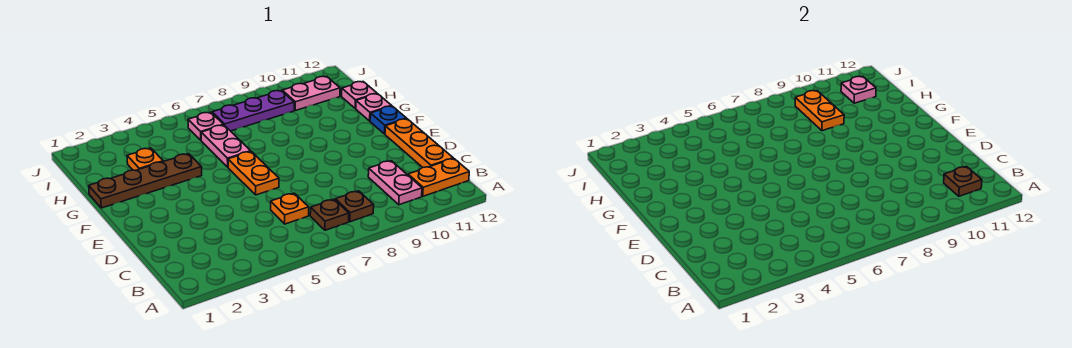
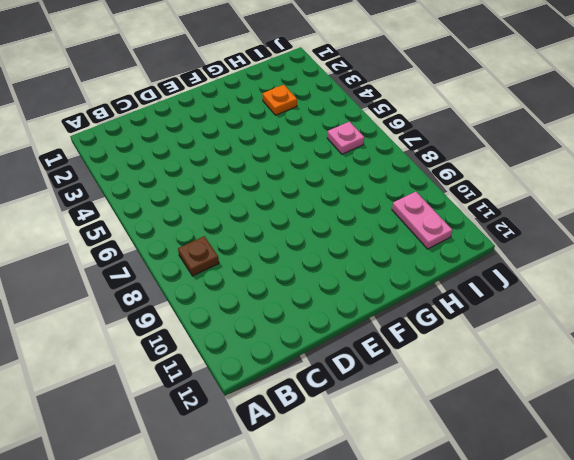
none -> brown 1x1 plate [310,199,349,230]
none -> pink 1x2 plate [368,161,422,205]
none -> orange 1x2 plate [408,158,469,196]

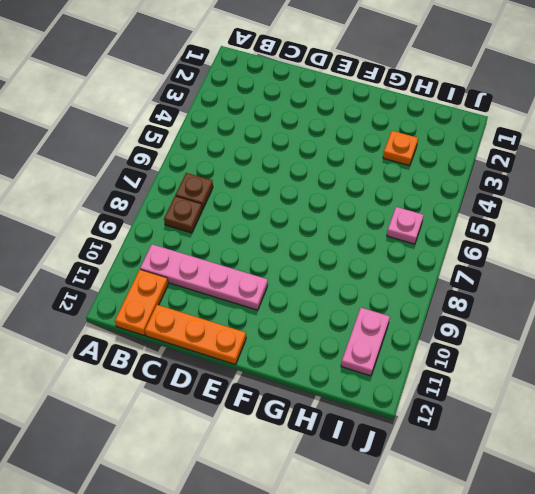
pink 1x4 plate [140,244,268,310] -> pink 1x2 plate [368,161,422,205]
none -> orange 1x1 plate [271,193,309,224]
none -> orange 1x2 plate [228,151,279,195]
none -> blue 1x1 plate [370,106,407,134]

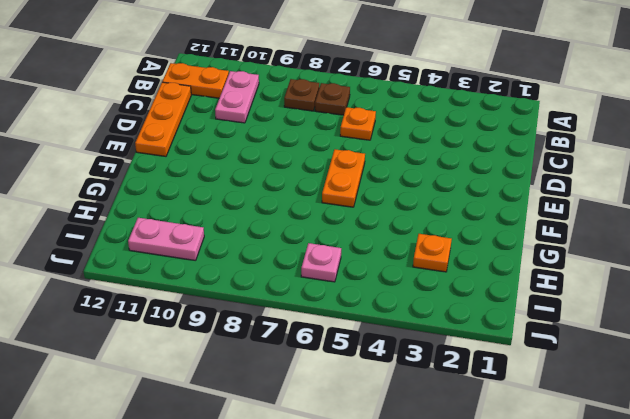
none -> blue 1x1 plate [370,106,407,134]
none -> brown 1x4 plate [89,154,202,208]
none -> pink 1x2 plate [201,125,251,167]

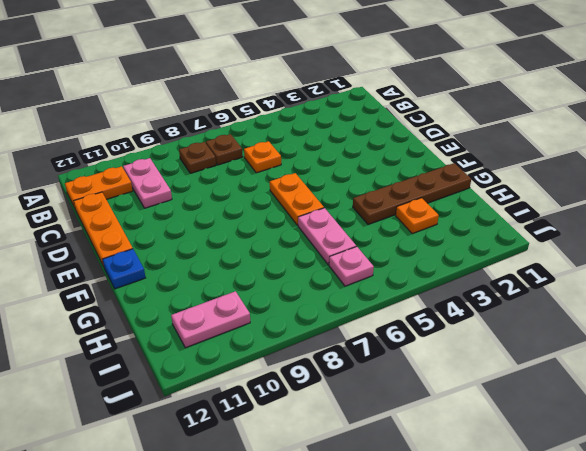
none -> pink 1x1 plate [356,94,391,121]
none -> pink 1x1 plate [342,82,377,109]
none -> purple 1x3 plate [212,91,294,131]

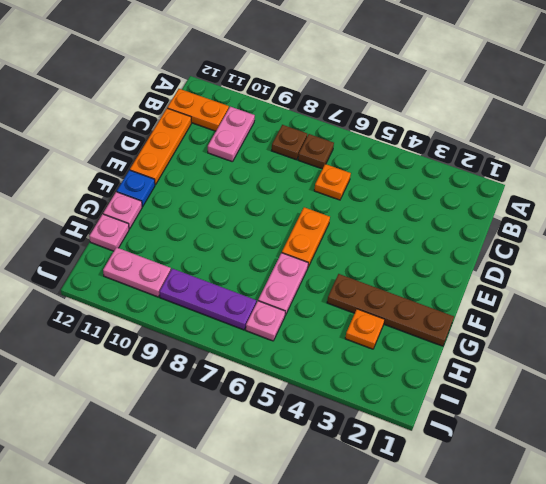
none -> brown 1x1 plate [944,167,982,196]
none -> orange 1x2 plate [795,91,844,131]
none -> pink 1x1 plate [841,76,876,103]

